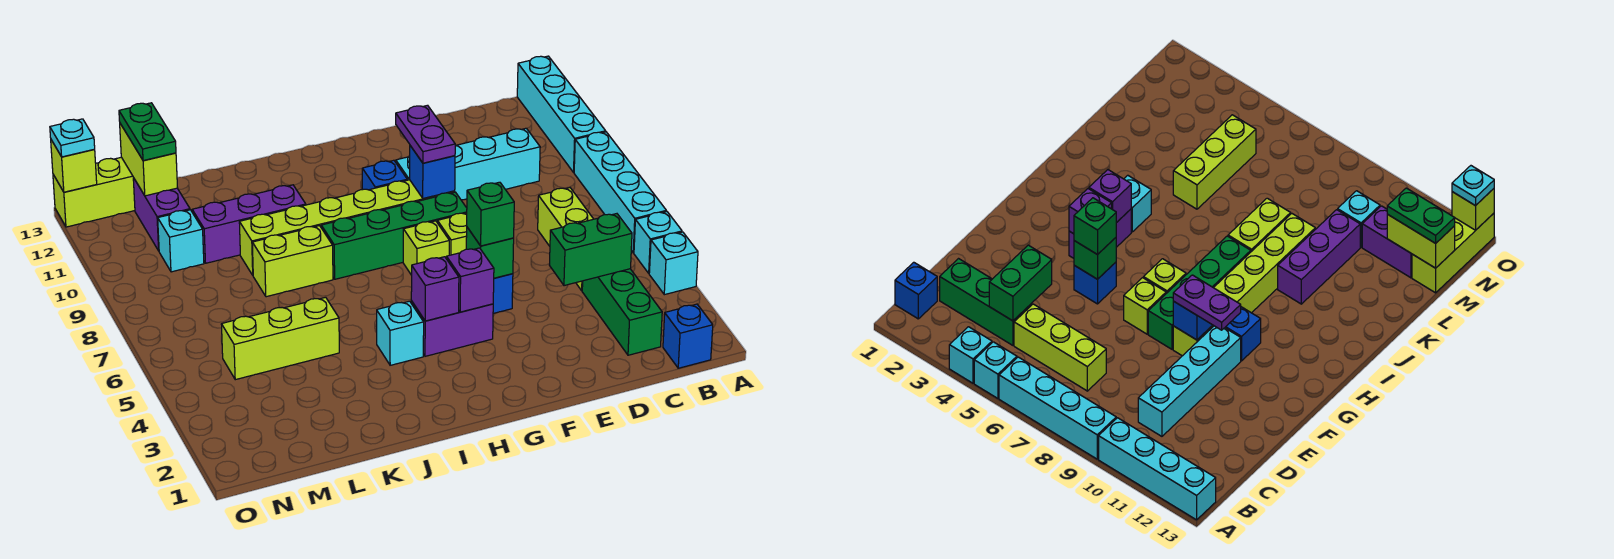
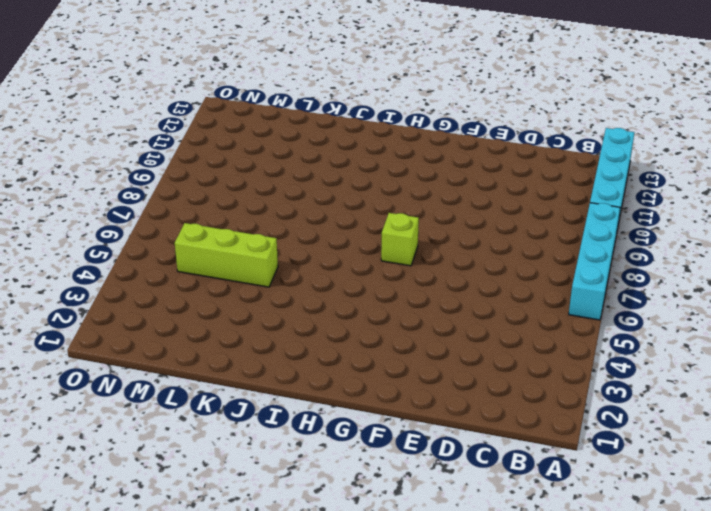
none -> cyan 1x1 brick [649,232,698,295]
none -> cyan 1x1 brick [634,211,682,273]
none -> blue 1x1 brick [663,304,713,368]
none -> green 1x3 brick [582,269,662,355]

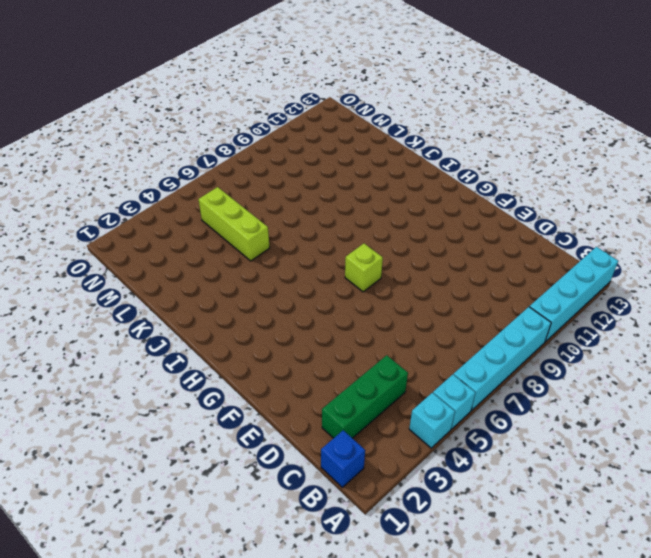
none -> lime 1x3 brick [538,188,593,291]
none -> cyan 1x4 brick [396,128,540,200]
none -> blue 1x1 brick [493,274,513,313]
none -> lime 1x1 brick [437,213,467,255]

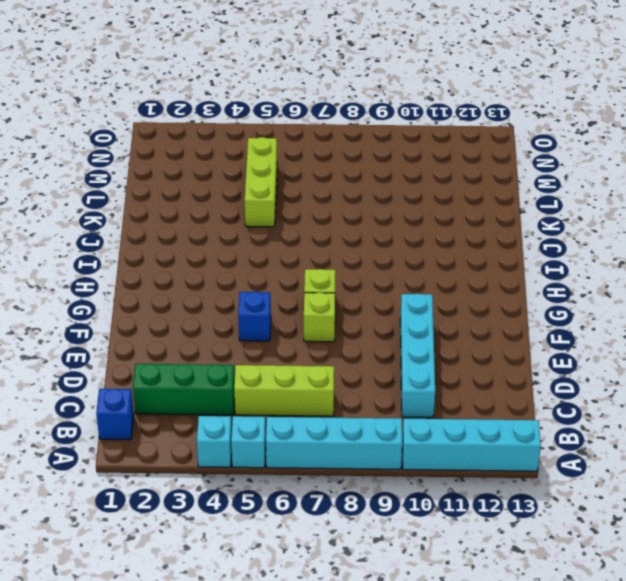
none -> green 1x4 brick [321,192,467,279]
none -> lime 1x6 brick [239,180,455,275]
none -> purple 1x2 brick [411,301,493,356]
none -> blue 1x1 brick [362,160,407,190]

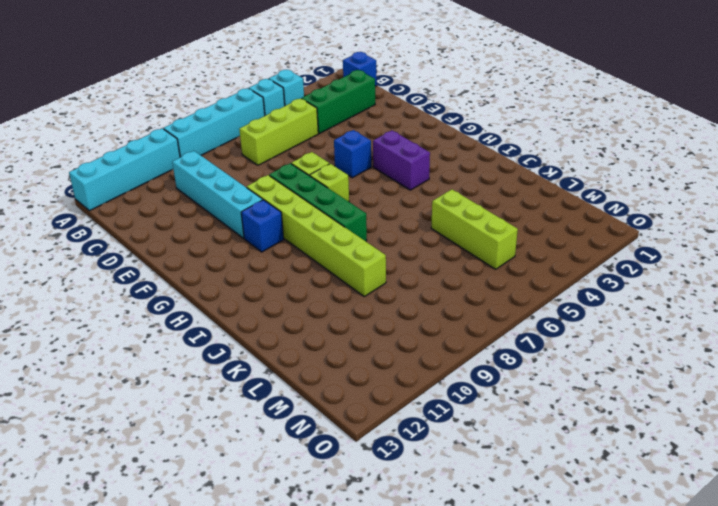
none -> cyan 1x1 brick [377,301,424,365]
none -> lime 1x2 brick [252,226,333,297]
none -> purple 1x3 brick [192,185,306,263]
none -> cyan 1x1 brick [158,210,204,272]

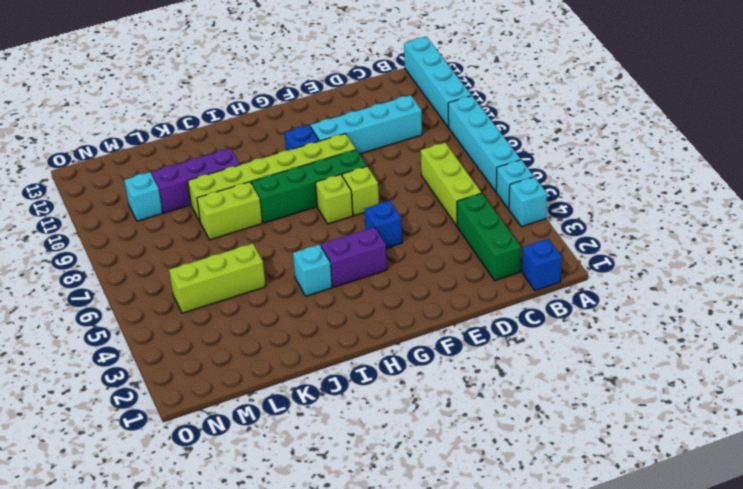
none -> purple 1x2 brick [133,178,190,251]
none -> lime 1x3 brick [53,157,135,227]
none -> green 1x2 brick [550,214,632,286]
none -> green 1x1 brick [466,227,514,278]

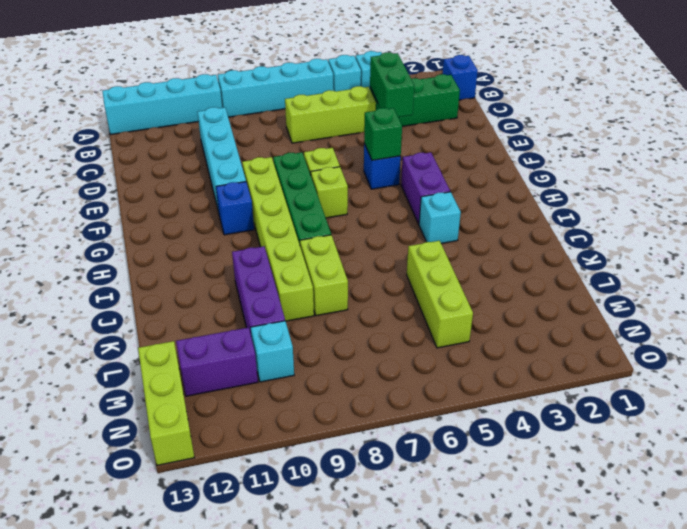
none -> blue 1x1 brick [410,146,455,199]
none -> purple 1x1 brick [447,248,494,312]
none -> purple 1x1 brick [411,257,459,321]
none -> lime 1x2 brick [120,124,178,196]

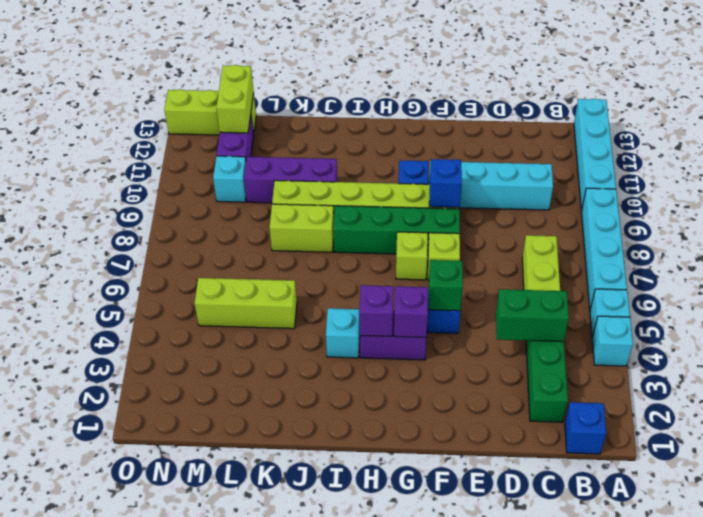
none -> lime 1x1 brick [51,140,97,192]
none -> green 1x1 brick [467,182,514,246]
none -> purple 1x2 plate [396,105,456,163]
none -> green 1x2 plate [119,103,176,161]

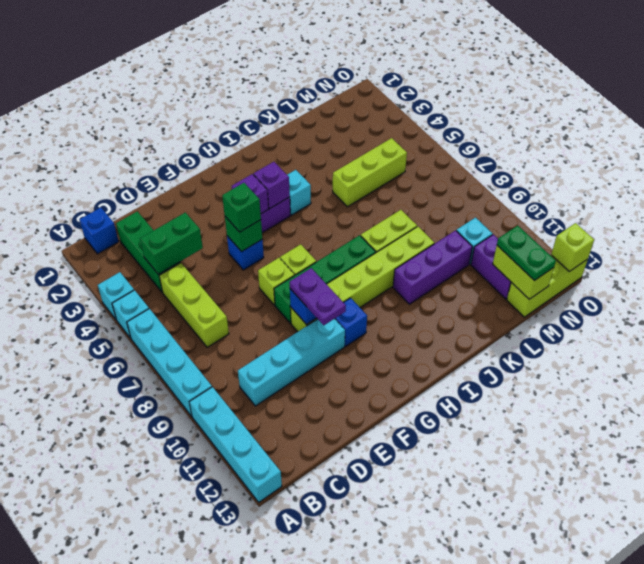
none -> cyan 1x1 plate [50,119,95,157]

